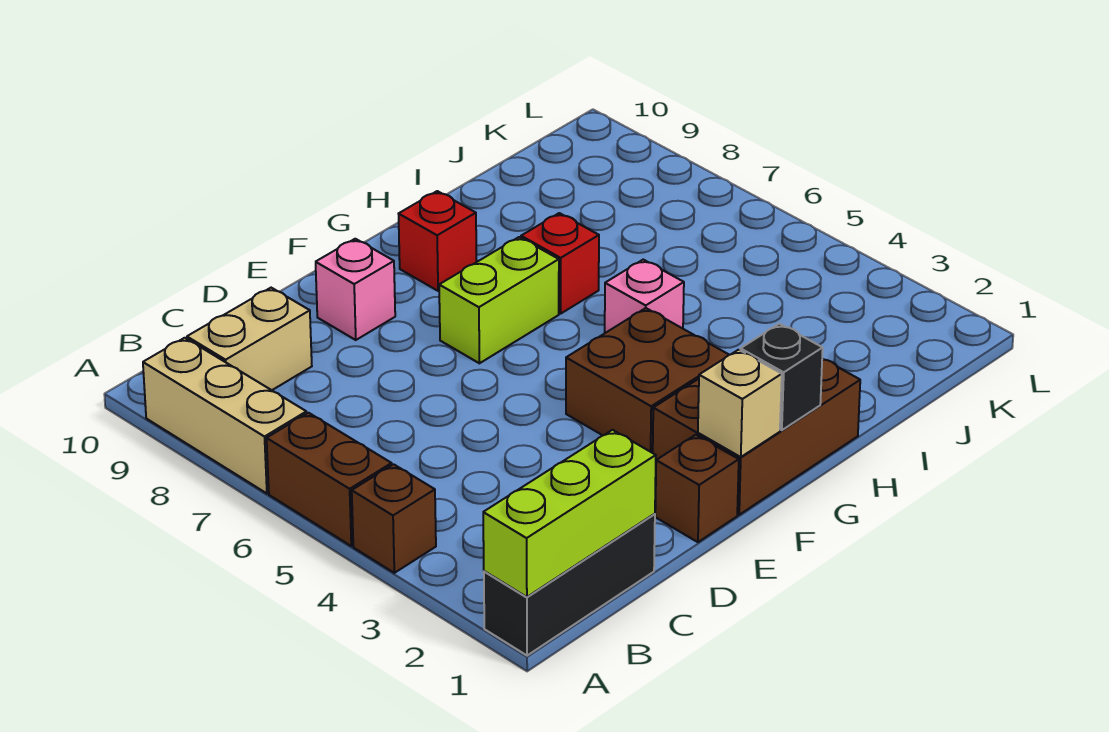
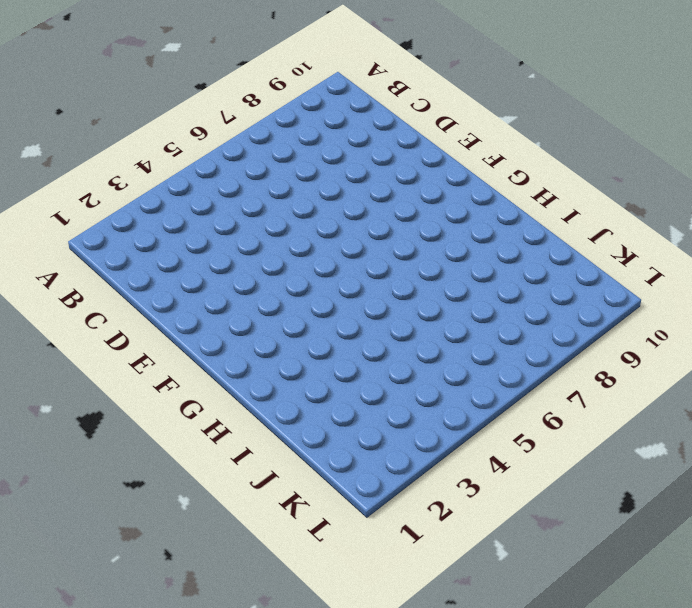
none -> black 1x3 brick [484,514,655,656]
none -> brown 1x1 brick [352,464,436,573]
none -> brown 1x2 brick [267,413,392,546]

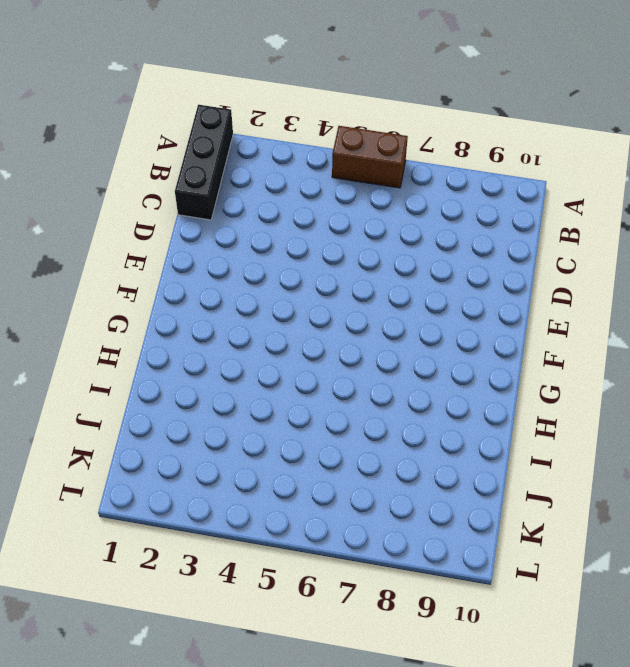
none -> brown 1x1 brick [352,464,436,573]
none -> tan 1x3 brick [143,338,307,493]
none -> tan 1x2 brick [187,288,312,390]

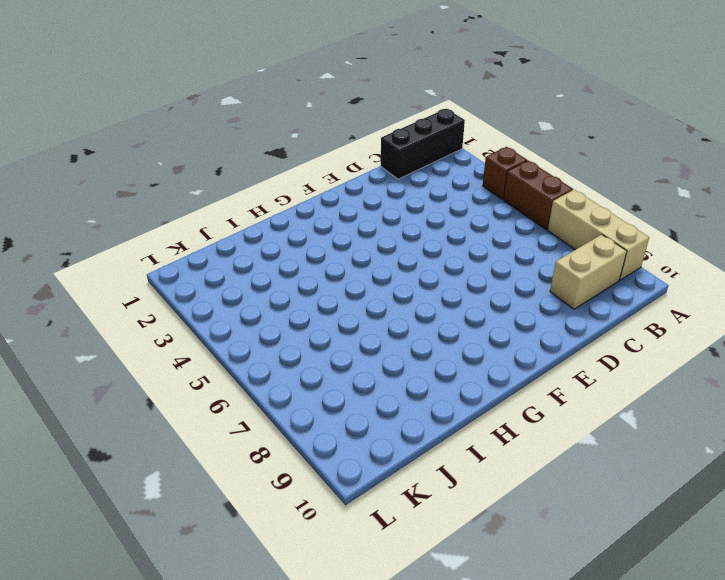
none -> brown 1x1 brick [655,435,739,542]
none -> pink 1x1 brick [316,239,395,340]
none -> brown 2x3 brick [653,359,860,515]

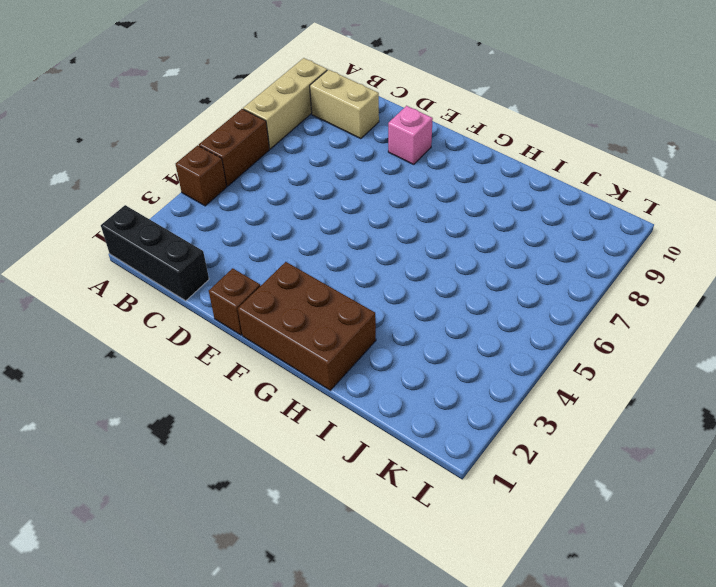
none -> brown 2x2 brick [566,308,729,453]
none -> lime 1x2 brick [439,237,559,363]
none -> red 1x1 brick [399,191,477,291]

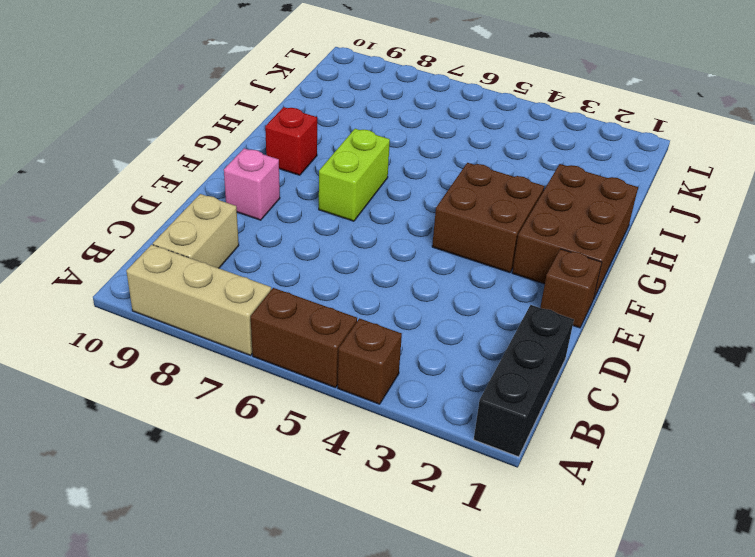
none -> pink 1x1 brick [605,260,684,333]
none -> red 1x1 brick [521,213,599,314]
none -> lime 1x3 brick [483,430,656,597]

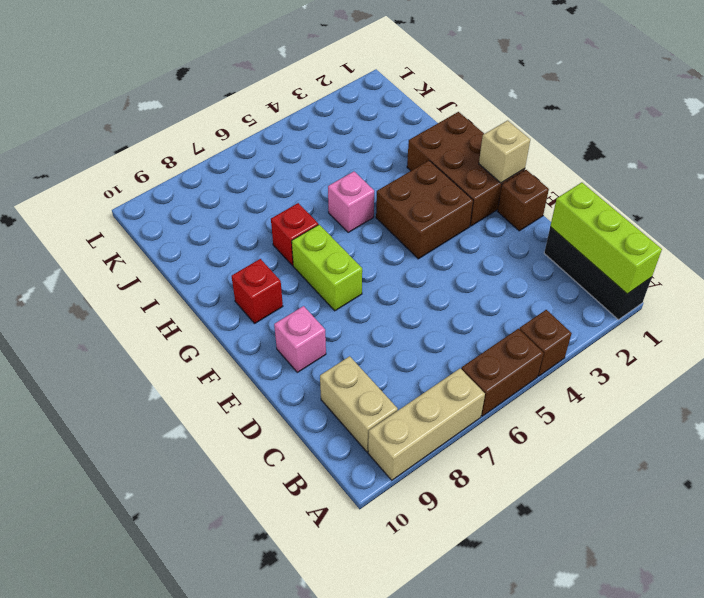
none -> black 1x1 brick [740,324,823,430]

